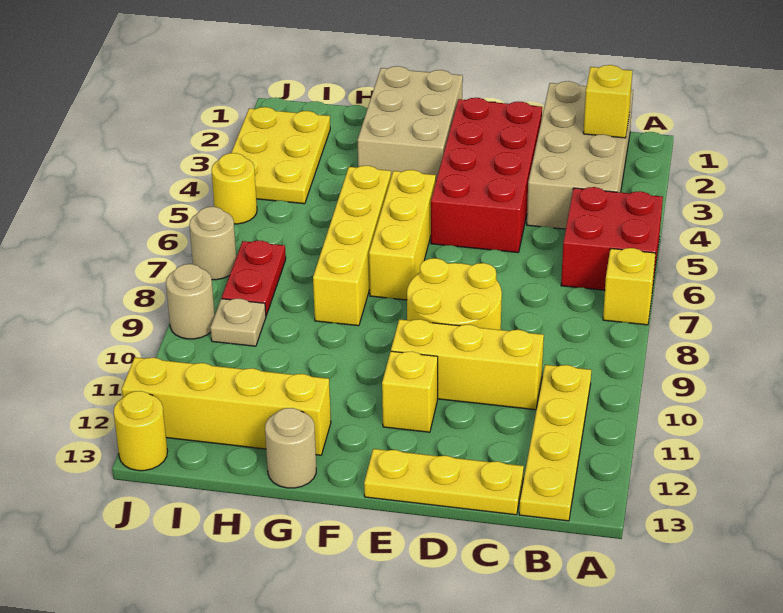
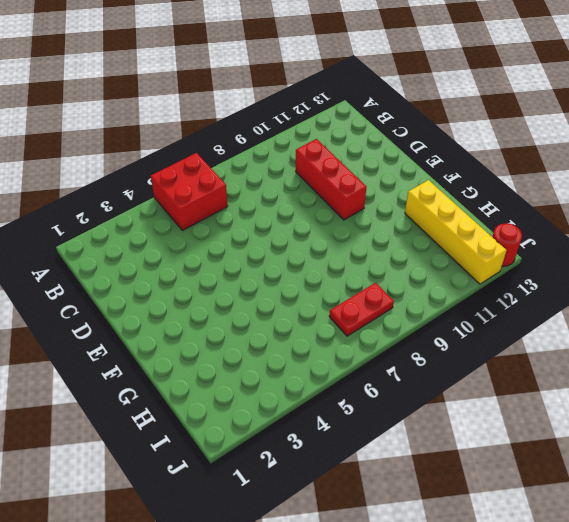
red 1x3 brick [296,139,366,220] -> yellow 1x3 brick [391,319,544,410]
red 1x1 round brick [492,224,522,266] -> yellow 1x1 round brick [114,391,168,471]
none -> yellow 1x1 brick [603,248,656,325]
none -> tan 2x4 brick [527,81,633,229]
none -> yellow 1x4 plate [519,365,591,521]

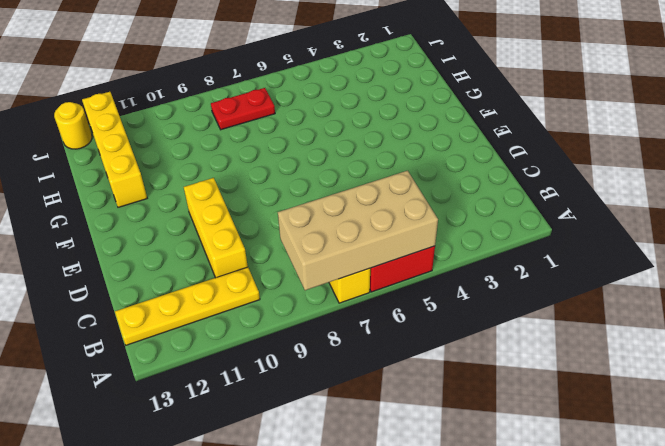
tan 2x4 brick [278,171,438,290] -> tan 2x4 brick moved to [527,81,633,229]
none -> yellow 1x3 plate [364,449,524,515]
none -> red 2x4 brick [431,98,542,253]
none -> yellow 2x2 round brick [407,258,502,330]

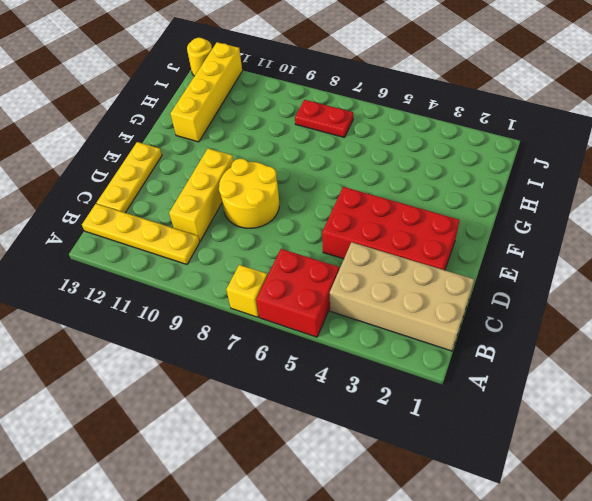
none -> yellow 1x1 brick [382,351,438,432]
none -> tan 2x3 brick [358,66,463,180]
none -> yellow 1x3 brick [369,170,436,300]

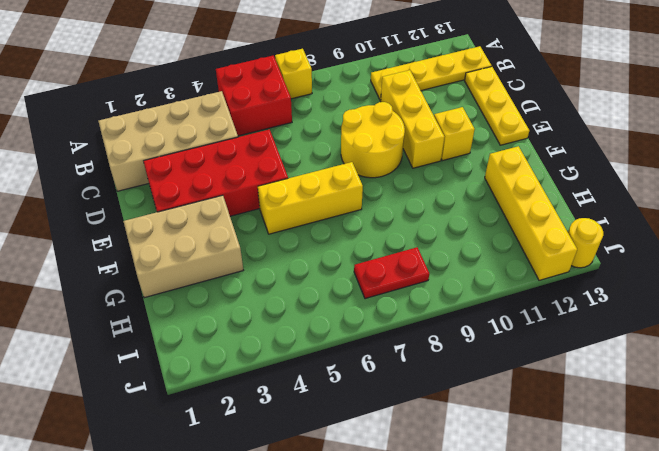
none -> yellow 1x4 brick [313,166,391,326]
none -> tan 1x1 round brick [265,408,316,488]
none -> yellow 2x3 plate [231,107,330,204]

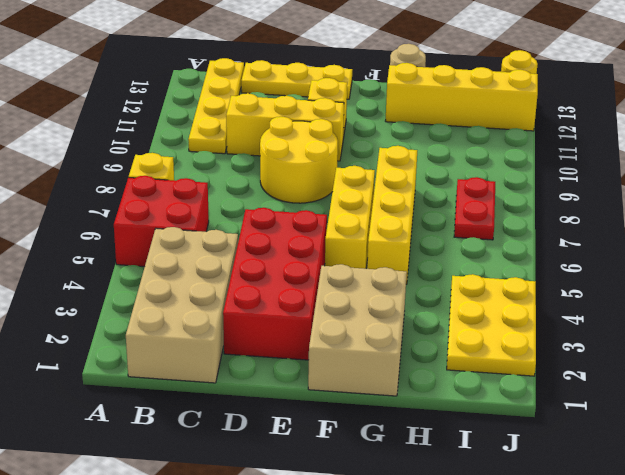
none -> tan 1x1 plate [210,298,266,346]
none -> yellow 1x1 round brick [211,153,257,224]
none -> tan 1x1 round brick [189,207,236,280]

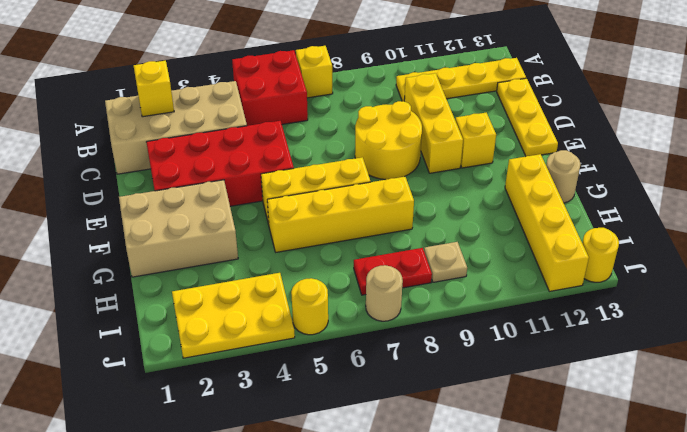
none -> tan 1x1 round brick [166,264,215,339]

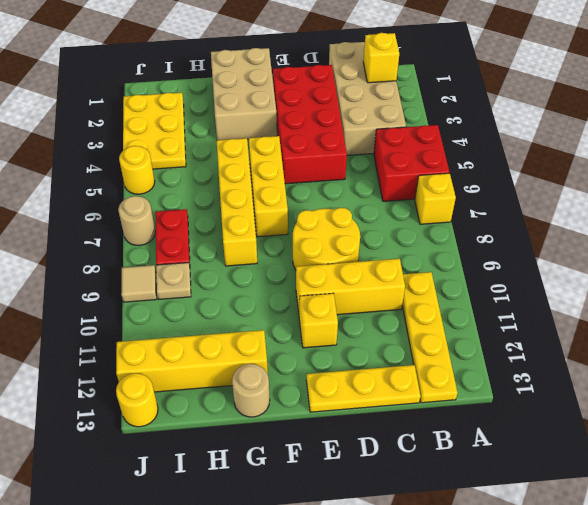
tan 1x1 tile [121,265,156,302] -> tan 1x1 round brick [166,264,215,339]

